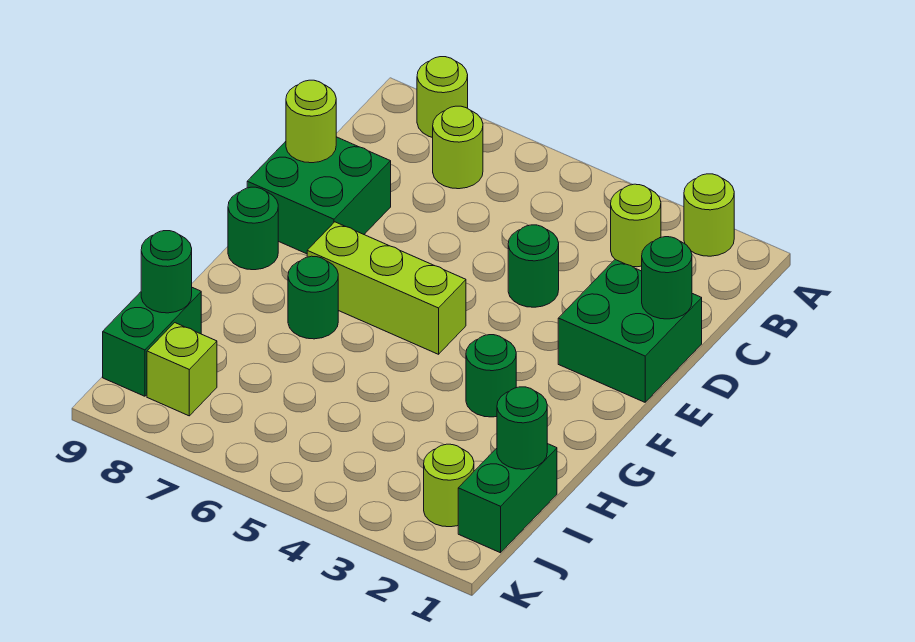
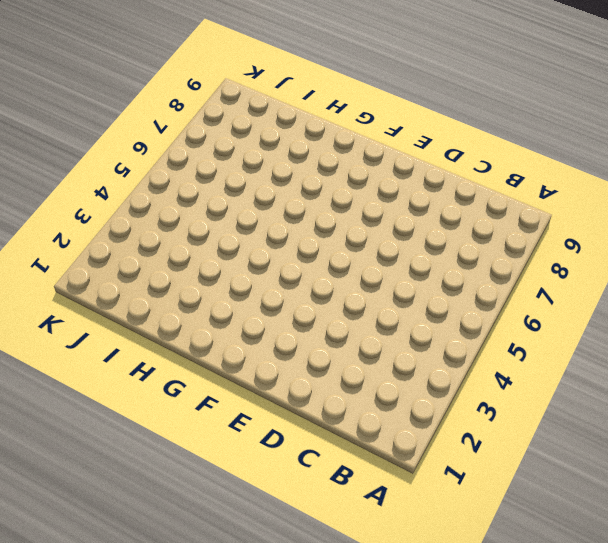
none -> lime 1x1 round brick [684,174,734,256]
none -> lime 1x1 round brick [417,57,468,138]
none -> lime 1x1 round brick [611,184,661,267]

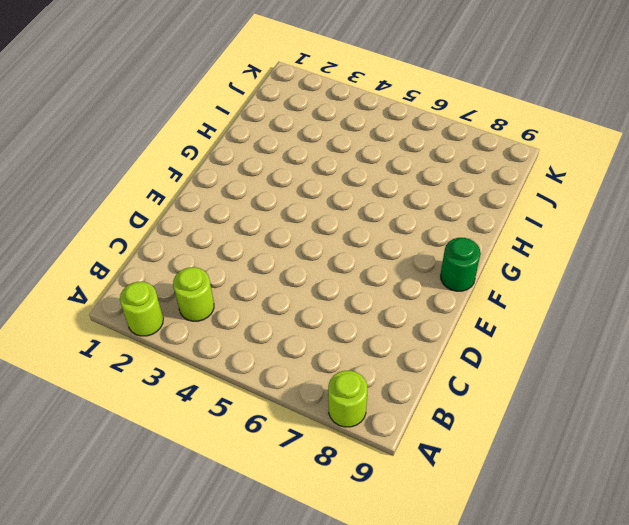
none -> lime 1x1 round brick [433,106,483,189]
none -> green 2x2 brick [558,260,702,402]
none -> green 1x1 round brick [508,225,559,307]

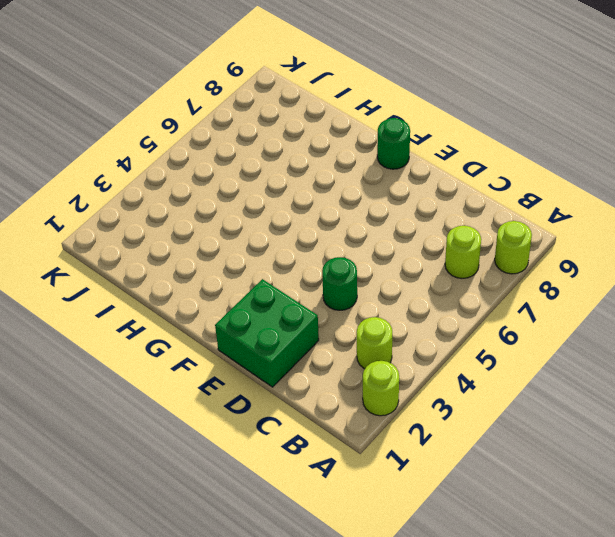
none -> green 2x2 brick [247,137,391,254]
none -> lime 1x3 brick [307,222,466,354]
none -> green 1x1 round brick [466,335,516,417]

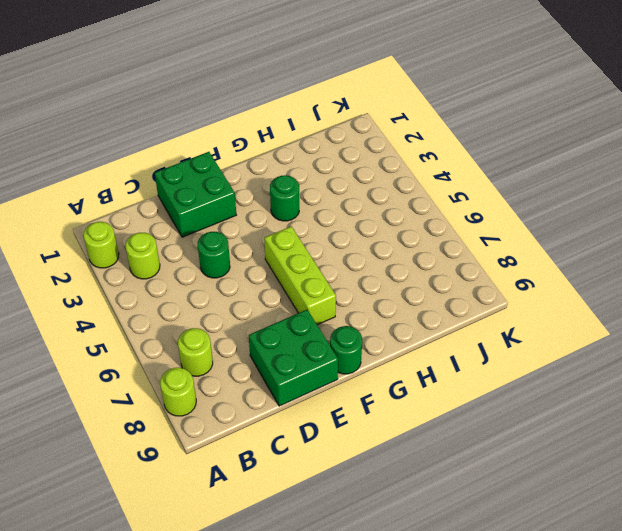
none -> green 1x1 round brick [288,256,338,339]
none -> green 1x2 brick [458,444,557,553]
none -> green 1x2 brick [103,288,201,396]

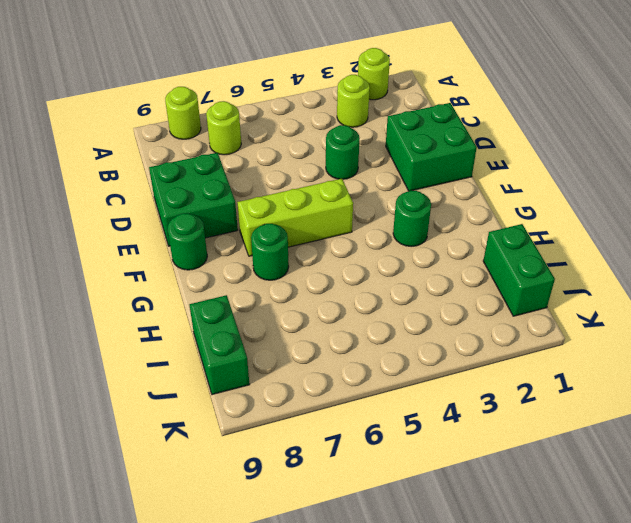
none -> lime 1x1 round brick [424,444,474,527]
none -> lime 1x1 brick [147,323,217,416]
none -> green 1x1 round brick [642,237,692,319]

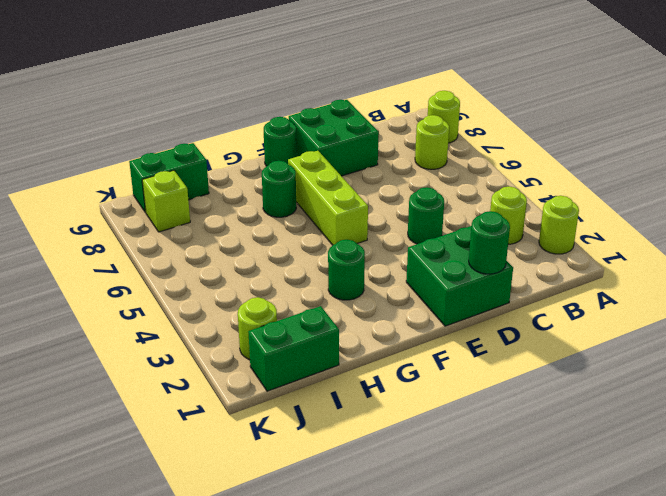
none -> lime 1x1 round brick [286,80,336,163]
none -> green 1x1 round brick [497,387,547,469]
none -> green 1x1 round brick [141,231,192,313]

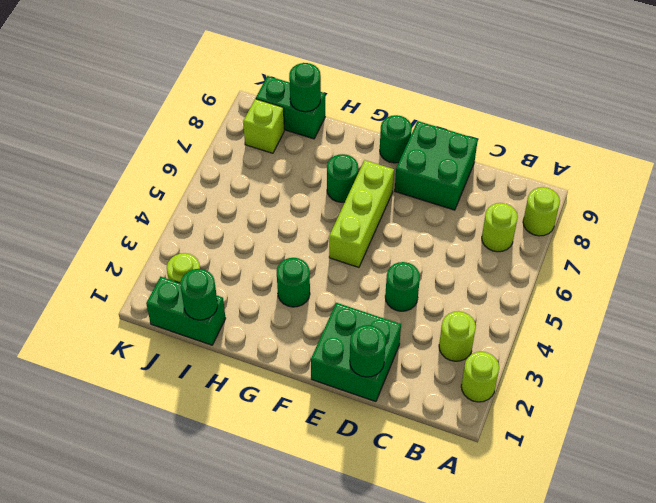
none -> lime 1x1 round brick [286,80,336,163]

